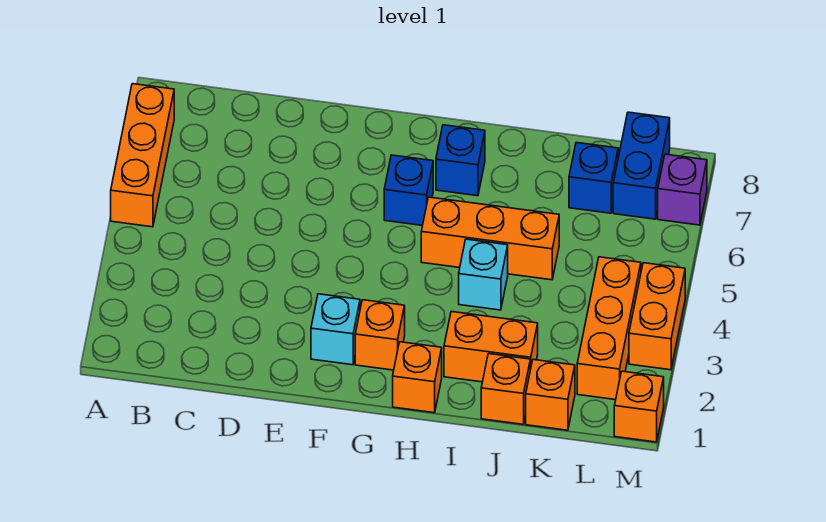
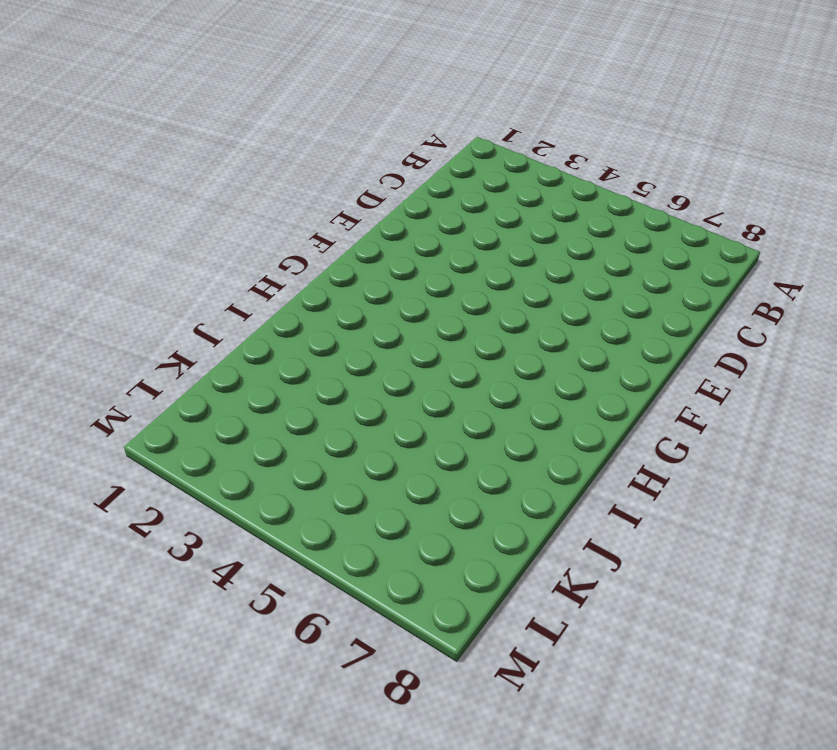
none -> orange 1x3 brick [111,84,174,227]
none -> cyan 1x1 brick [311,294,360,365]
none -> orange 1x1 brick [355,300,405,370]

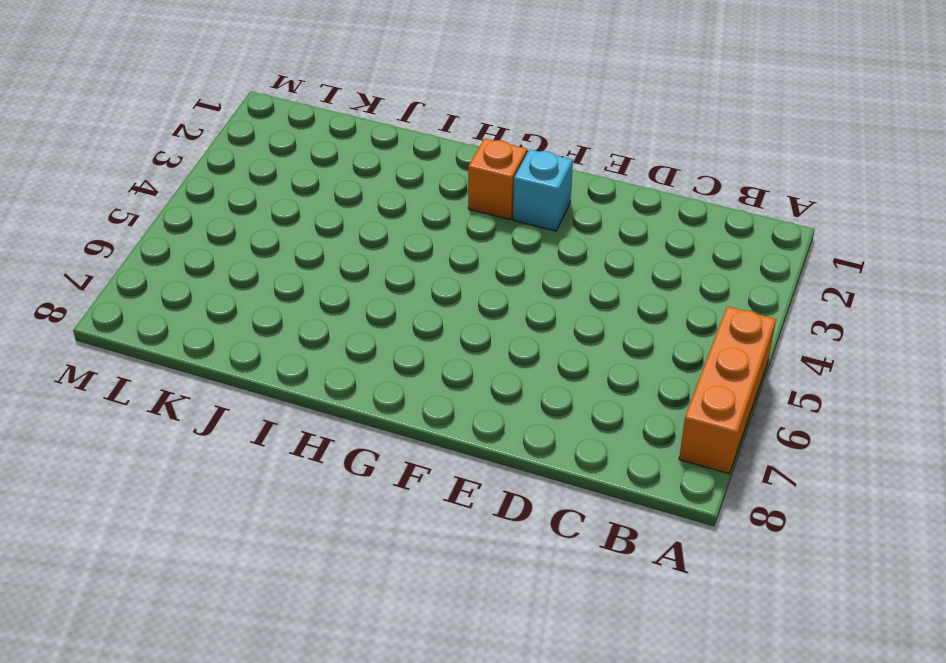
none -> blue 1x1 brick [384,155,433,226]
none -> orange 1x1 brick [393,342,442,413]
none -> orange 1x3 brick [421,197,559,280]

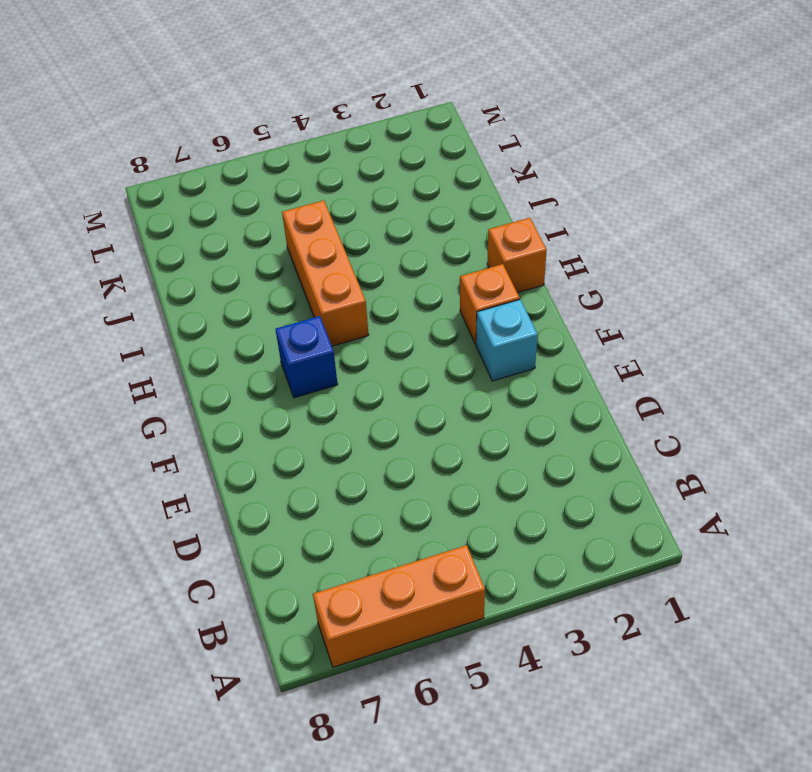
none -> blue 1x1 brick [436,125,485,196]
none -> orange 1x2 brick [444,312,538,382]
none -> cyan 1x1 brick [459,239,508,310]

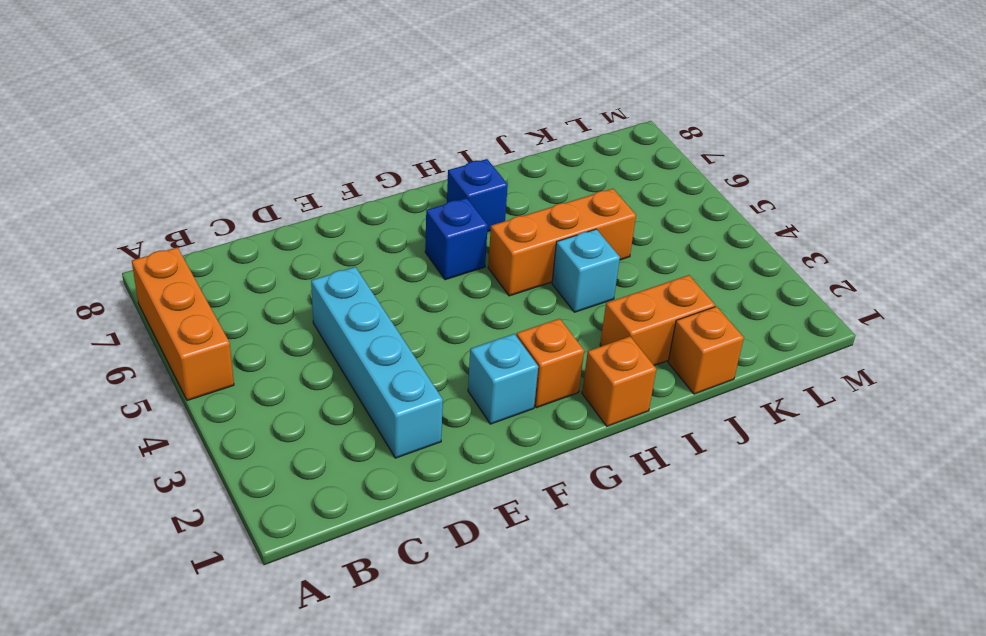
cyan 1x4 brick [311,267,443,458] -> none
none -> orange 1x1 brick [526,360,575,430]
none -> blue 1x1 brick [569,143,618,213]
none -> orange 1x3 brick [577,257,641,400]

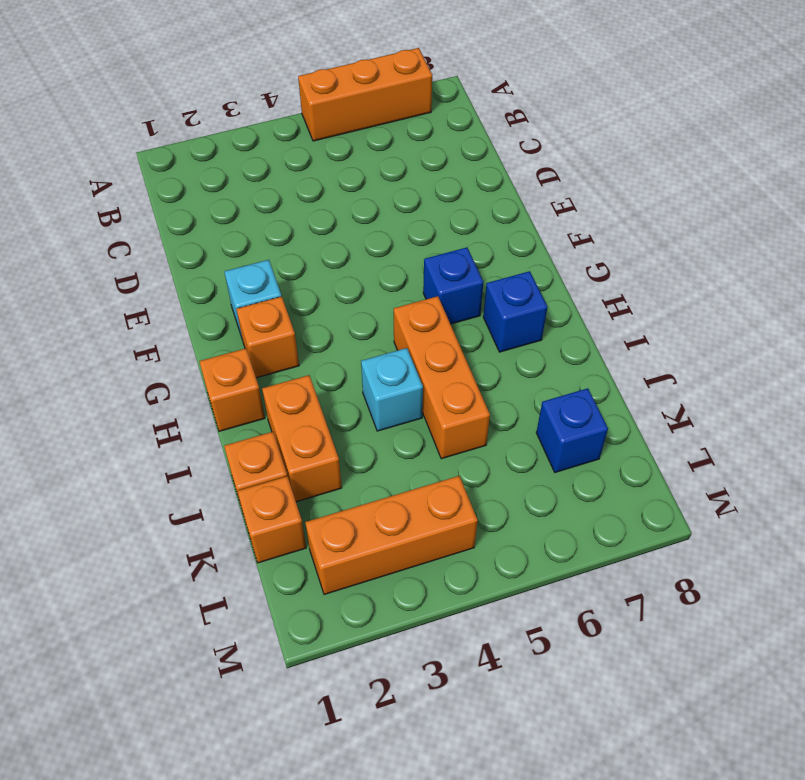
none -> blue 1x2 brick [613,112,670,219]
none -> orange 1x1 brick [614,371,664,442]
none -> orange 1x2 brick [629,263,685,370]

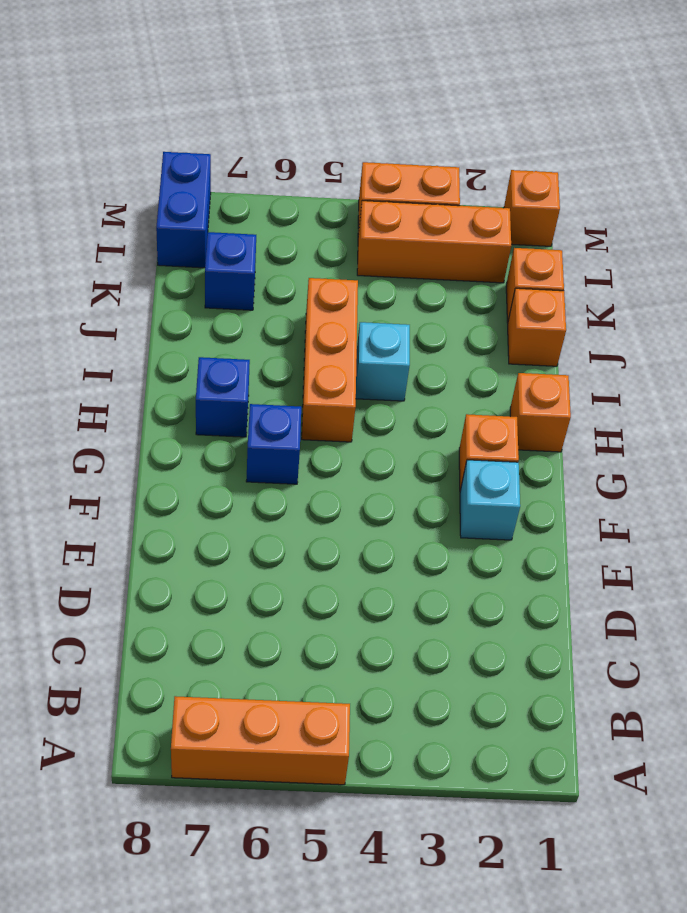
blue 1x2 brick [156,152,211,268] -> blue 1x2 brick turned to [613,112,670,219]
none -> orange 1x2 brick [444,312,538,382]
none -> purple 1x1 brick [658,154,707,225]

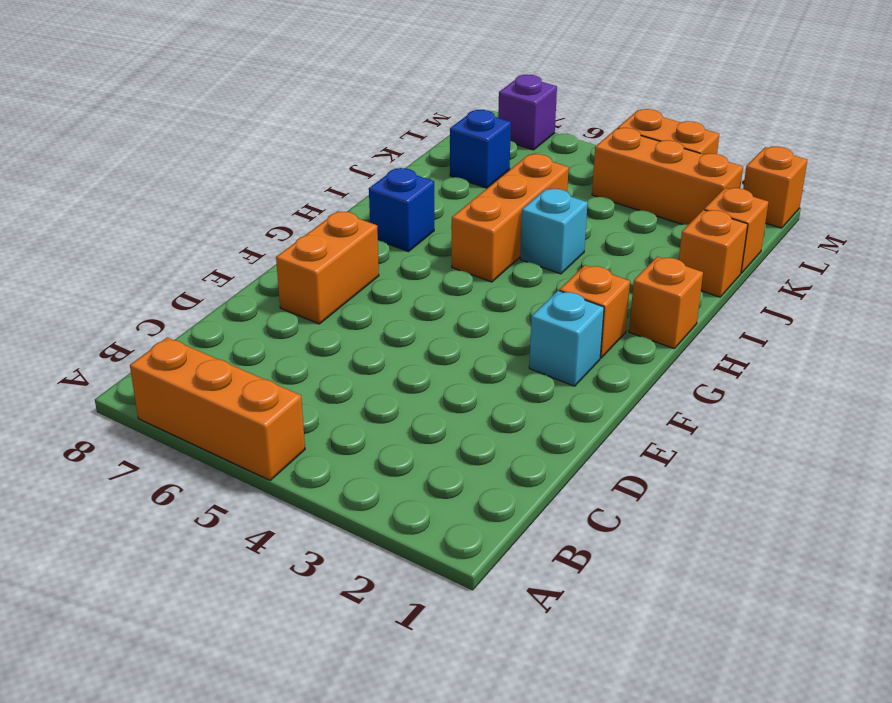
orange 1x2 brick [276,211,379,324] -> orange 1x2 brick moved to [444,312,538,382]
none -> blue 1x1 brick [384,155,433,226]
none -> blue 1x2 brick [613,112,670,219]

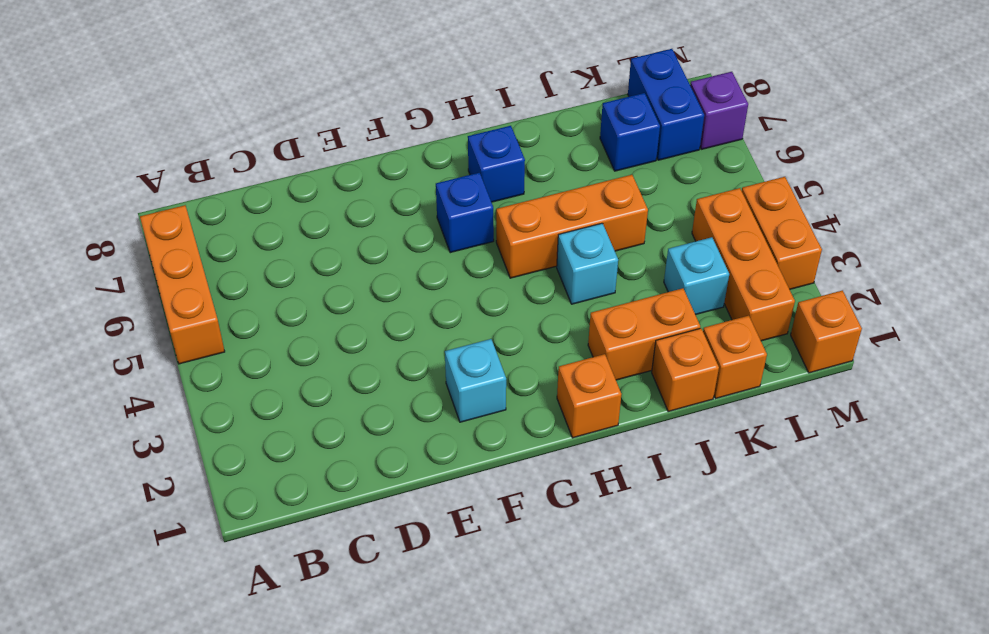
cyan 1x1 brick [664,237,729,315] -> none
none -> orange 1x1 brick [355,300,405,370]

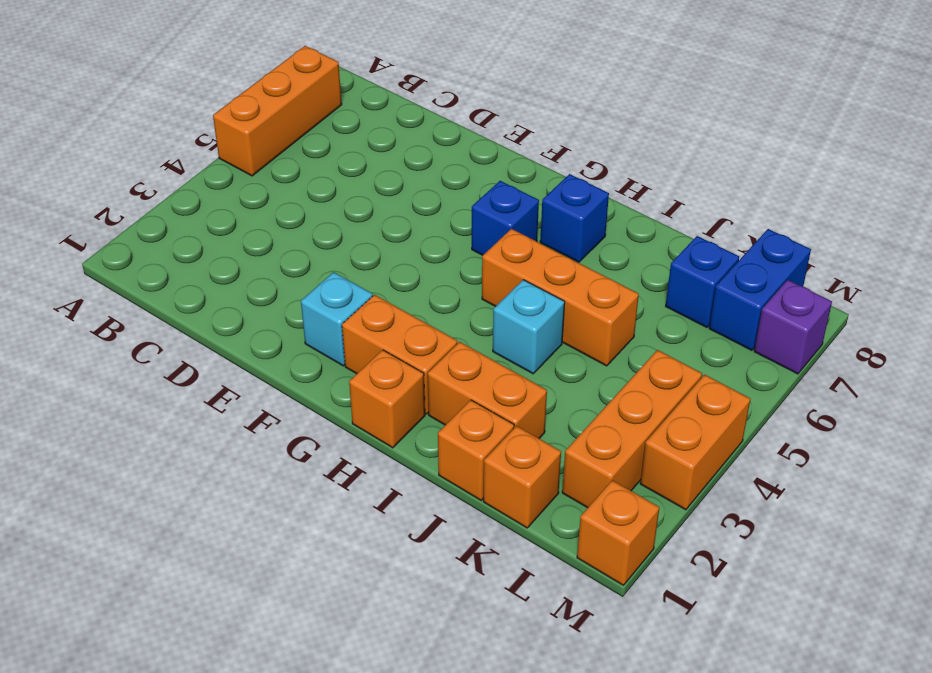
orange 1x2 brick [342,295,457,414] -> orange 1x1 brick [355,300,405,370]

